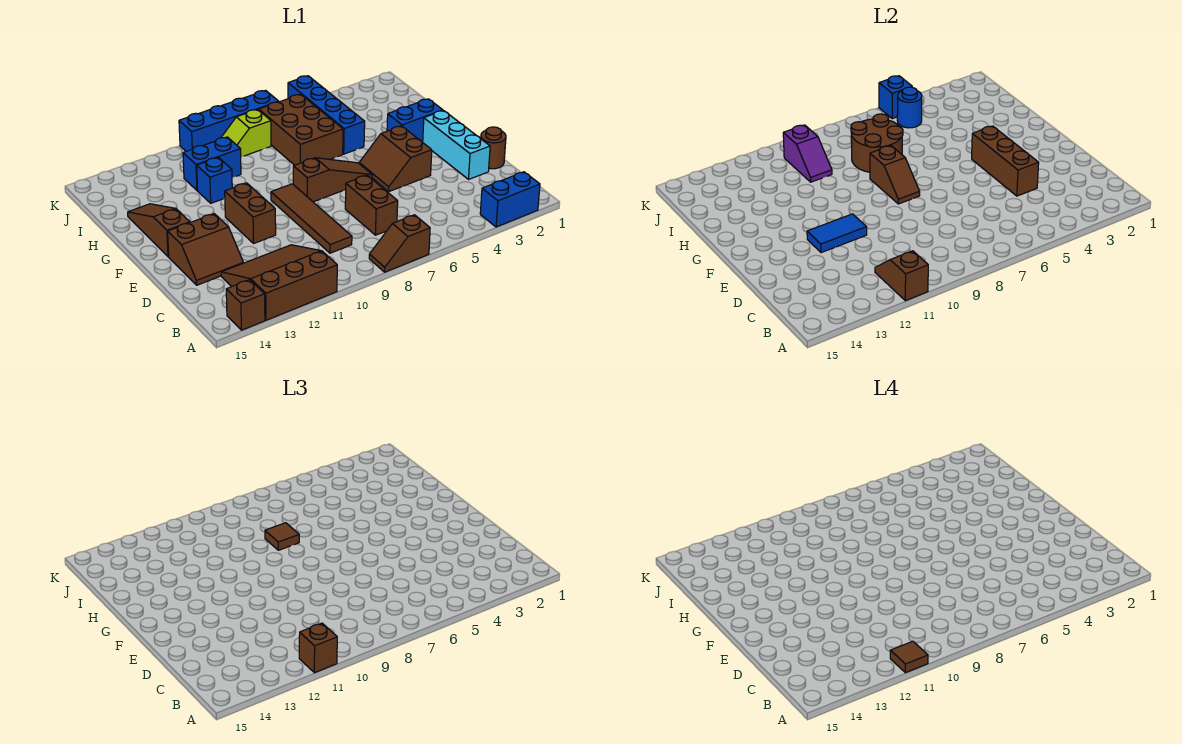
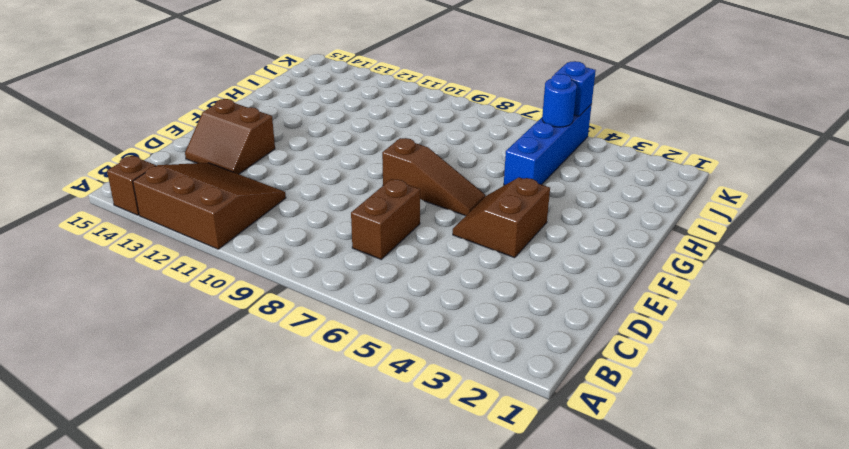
none -> blue 1x2 brick [480,172,540,227]
none -> brown 1x2 slope [369,215,430,272]
none -> brown 1x4 tile [271,184,352,253]
none -> brown 1x1 round brick [481,127,506,169]

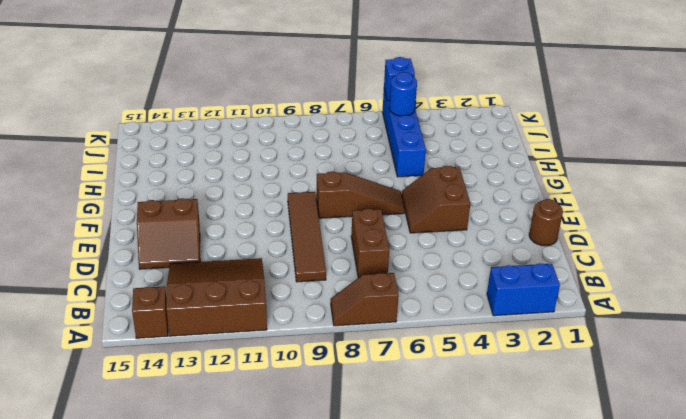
none -> cyan 1x3 brick [423,111,490,179]
none -> brown 1x2 brick [225,183,276,244]
none -> brown 1x3 slope [128,204,190,257]
none -> blue 1x2 brick [387,99,443,142]

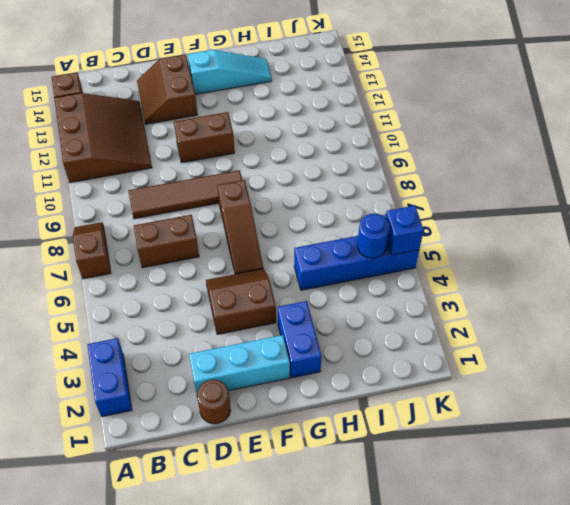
cyan 1x3 slope [187,50,272,94] -> brown 1x3 slope [128,204,190,257]
none -> brown 2x3 brick [259,94,343,165]
none -> blue 1x1 brick [197,157,232,203]
none -> blue 1x2 brick [183,137,241,190]
none -> lime 1x2 slope [221,109,271,157]

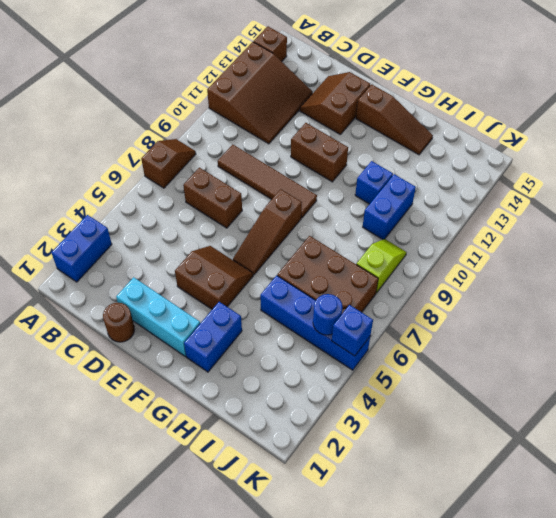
none -> blue 1x4 brick [179,90,279,151]
none -> brown 1x2 slope [875,251,928,301]
none -> brown 1x3 brick [972,126,1039,196]
none -> blue 1x2 tile [807,214,867,253]

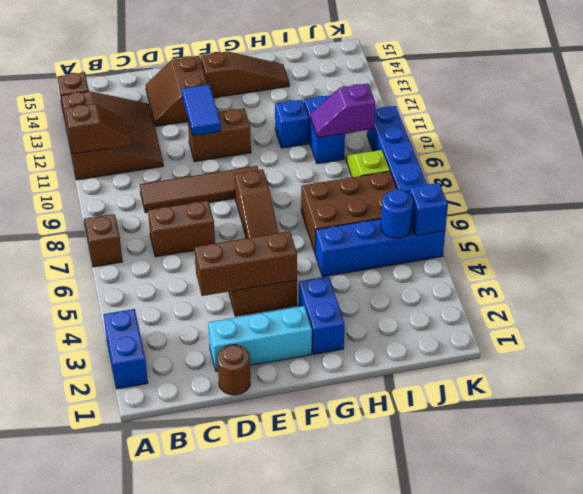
none -> brown 1x2 slope [870,146,920,204]
none -> brown 2x2 round brick [851,114,903,172]
none -> brown 1x1 brick [299,623,337,673]
none -> brown 1x1 tile [265,523,299,550]

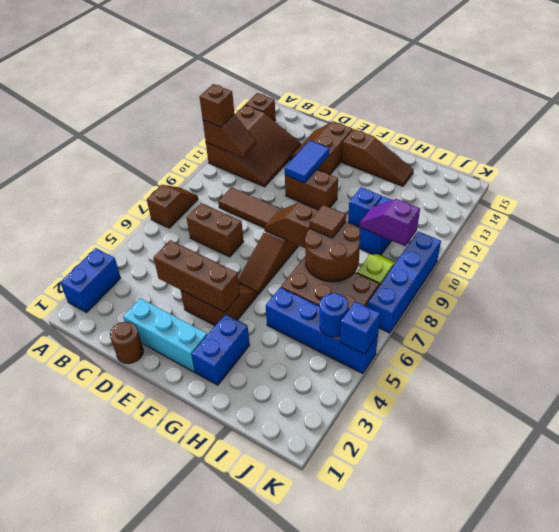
none -> brown 1x1 tile [890,641,928,673]

